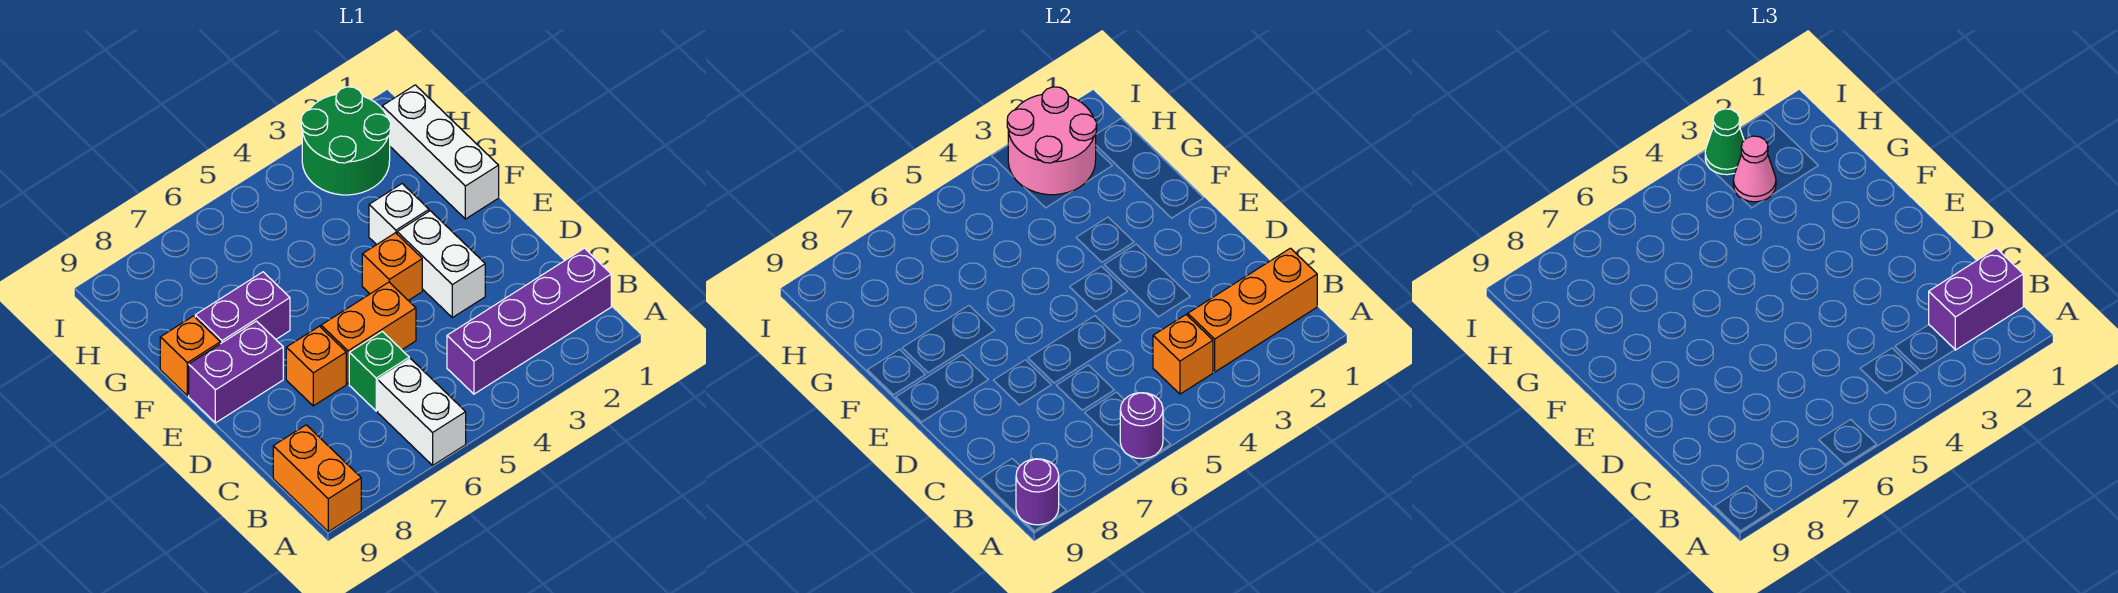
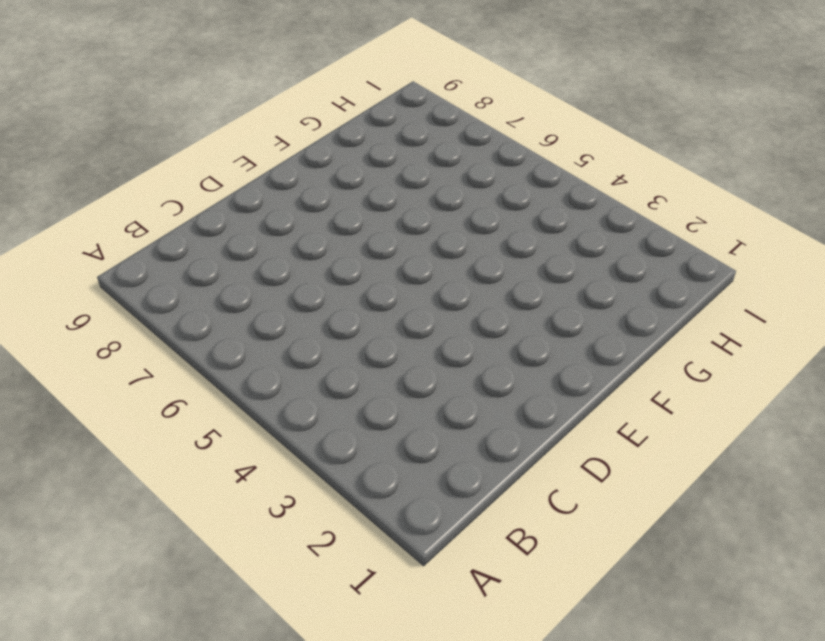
none -> white 1x2 brick [378,359,466,465]
none -> orange 1x2 brick [273,425,361,532]
none -> purple 1x4 brick [447,248,611,394]

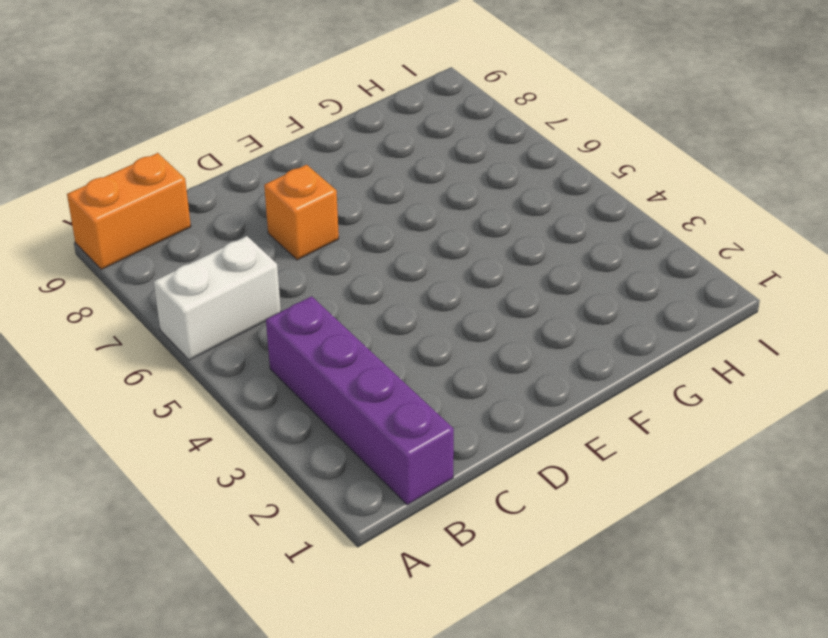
none -> green 1x1 brick [349,331,409,411]
none -> white 1x2 brick [397,211,485,317]
none -> orange 1x2 brick [321,282,416,384]

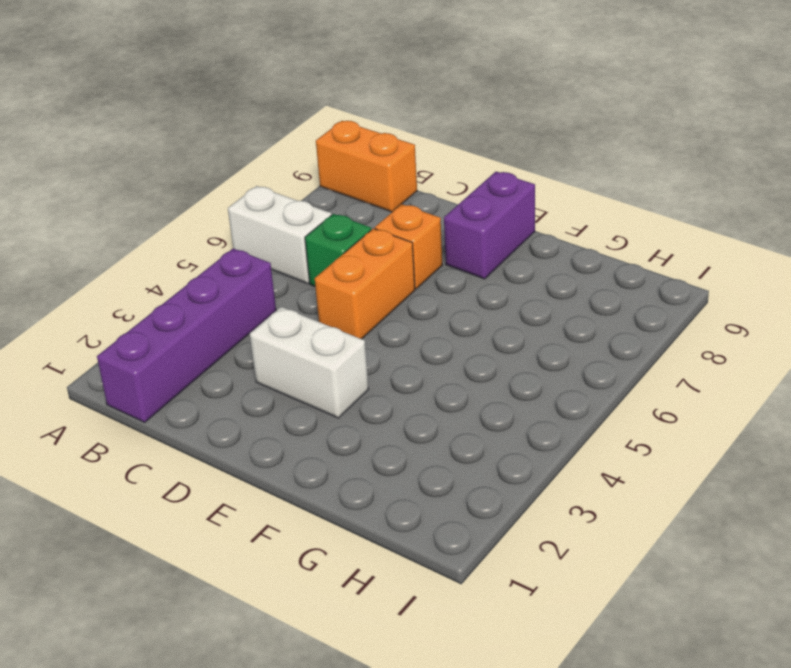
none -> orange 1x1 brick [362,233,422,301]
none -> white 1x3 brick [382,85,499,219]
none -> white 1x1 brick [369,184,429,245]

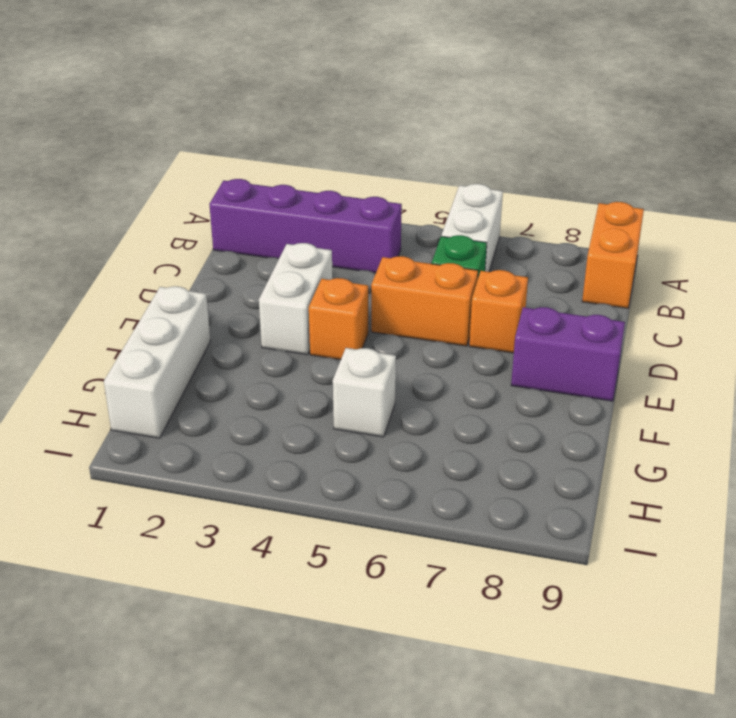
white 1x1 brick [333,348,396,437] -> white 1x1 brick moved to [369,184,429,245]
none -> purple 1x2 brick [195,272,290,344]
none -> orange 1x1 brick [160,316,220,396]
none -> green 2x2 round brick [301,87,391,195]

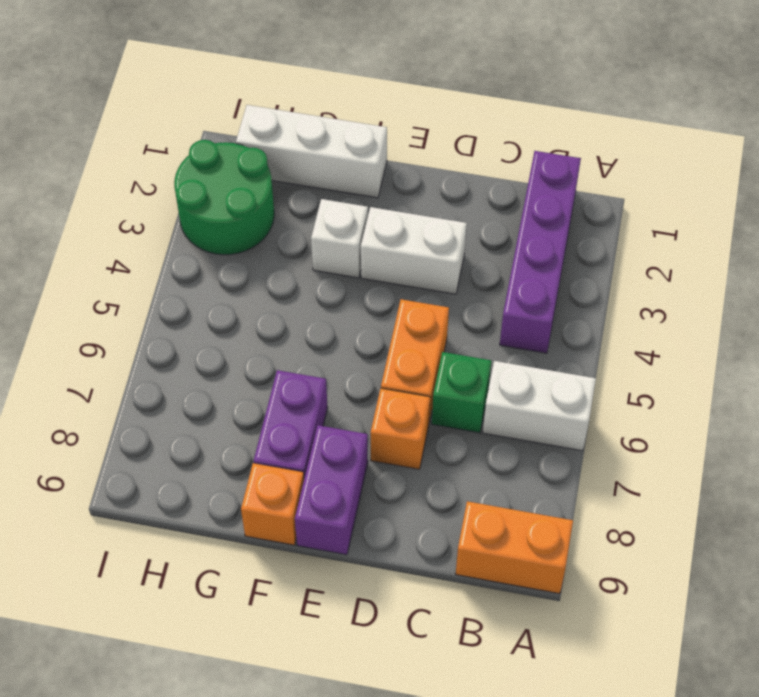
none -> orange 1x1 brick [362,233,422,301]
none -> purple 1x1 round brick [1120,393,1163,459]
none -> purple 1x1 round brick [1016,459,1059,525]

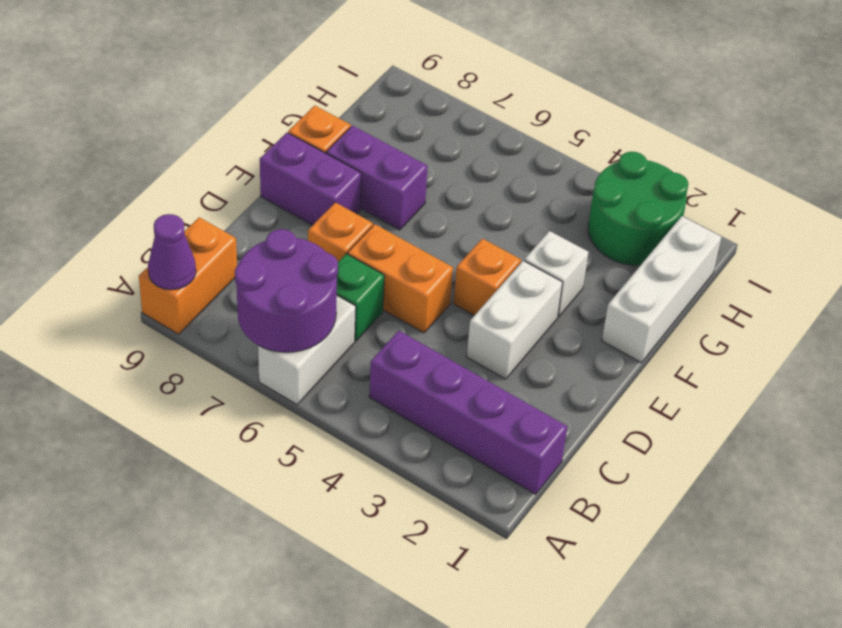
purple 2x2 round brick [235,229,338,352] -> purple 1x1 round brick [1120,393,1163,459]
purple 1x1 cone [148,214,196,290] -> purple 1x1 round brick [1016,459,1059,525]
none -> orange 1x3 brick [1188,248,1317,372]
none -> orange 1x1 brick [1153,315,1213,394]
none -> pink 2x2 round brick [1007,87,1097,195]

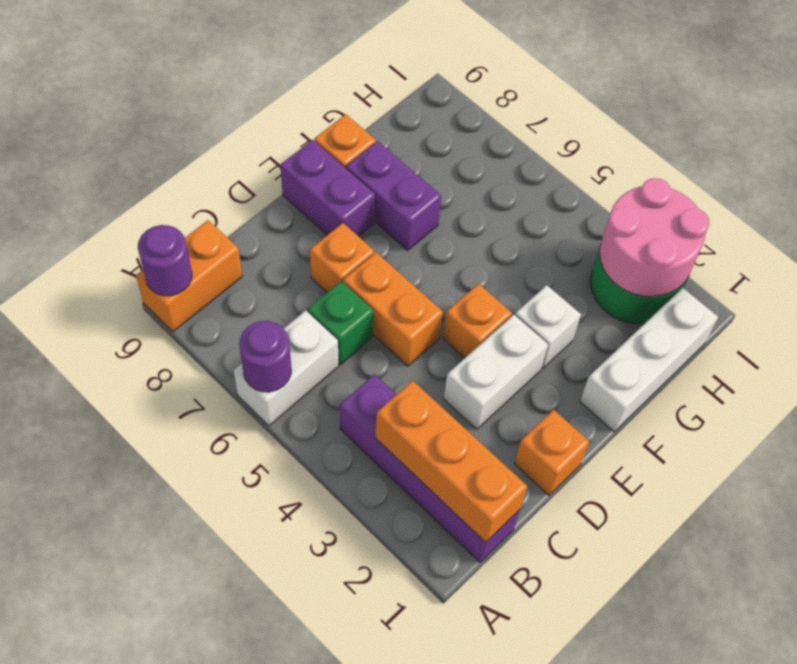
orange 1x1 brick [514,410,589,495] -> orange 1x1 brick moved to [1153,315,1213,394]
none -> purple 1x2 brick [1929,248,2023,350]
none -> pink 1x1 cone [1733,136,1776,202]
none -> green 1x1 cone [1705,109,1744,175]

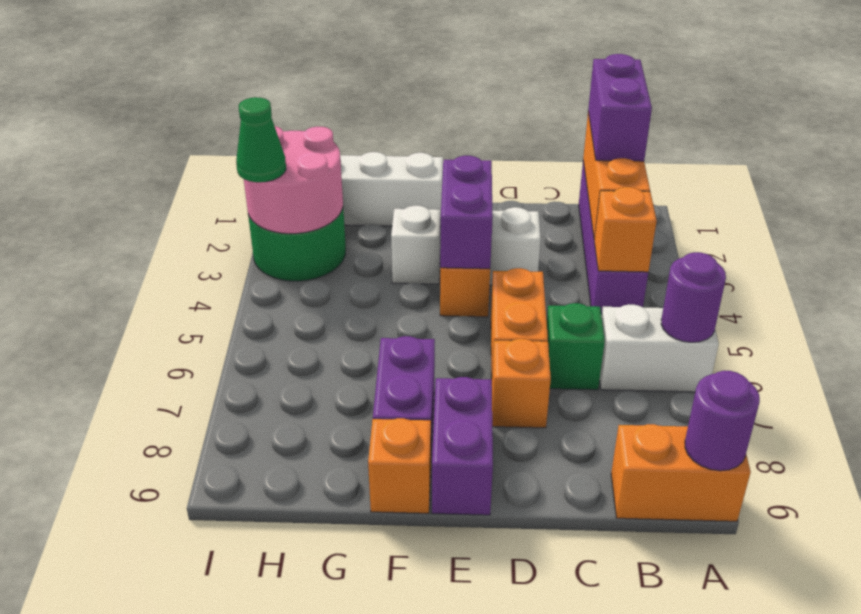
purple 1x2 brick [440,156,493,269] -> none
none -> pink 1x1 cone [1733,136,1776,202]

